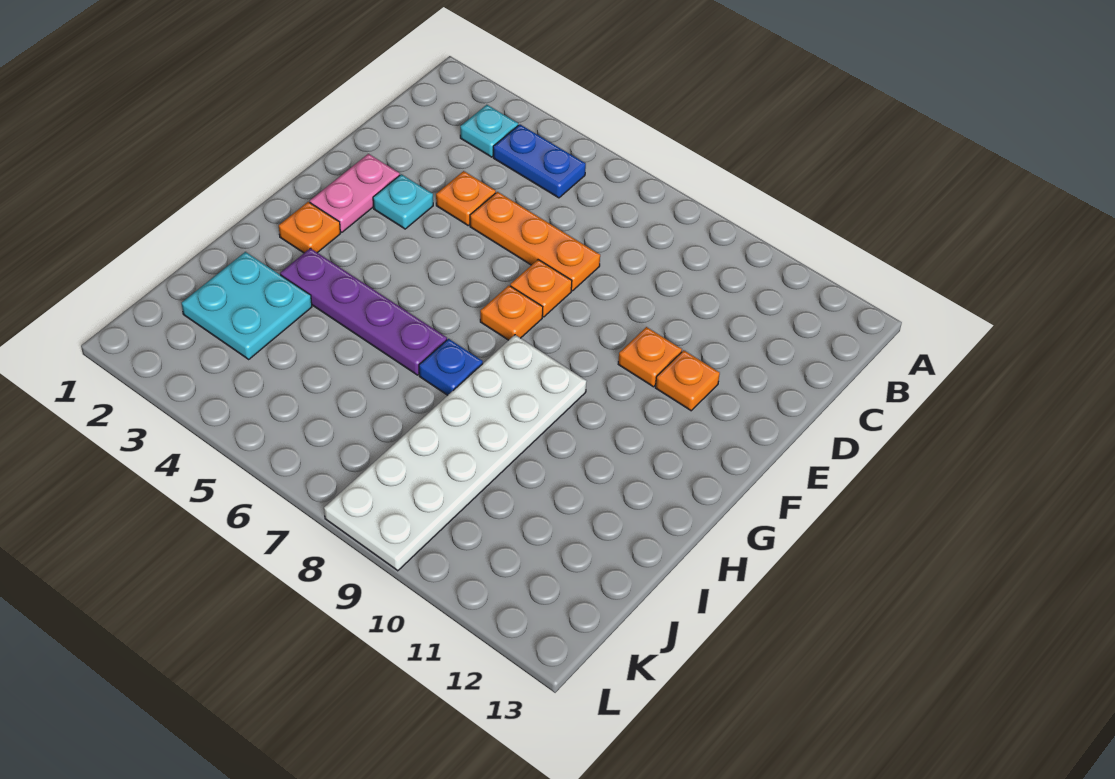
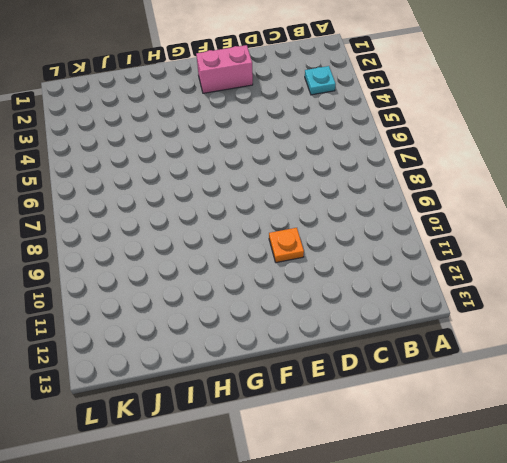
pink 1x2 brick [196,45,253,93] -> pink 1x2 plate [310,154,400,232]
none -> blue 1x2 plate [493,125,586,198]
none -> orange 1x1 plate [436,171,496,225]
none -> orange 1x3 plate [470,192,600,291]

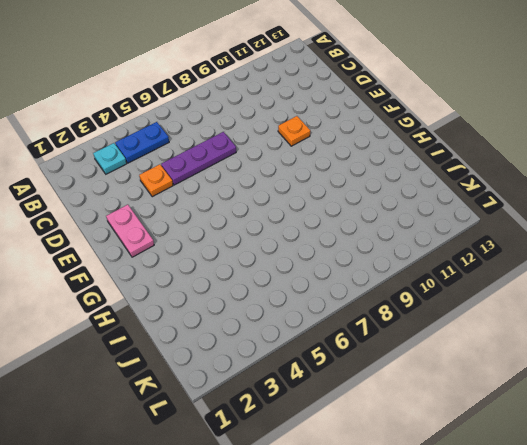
purple 1x3 plate [161,132,236,185] -> orange 1x3 plate [470,192,600,291]
none -> cyan 1x1 plate [373,174,433,229]
none -> orange 1x1 plate [510,260,572,317]
none -> orange 1x1 plate [655,350,720,411]

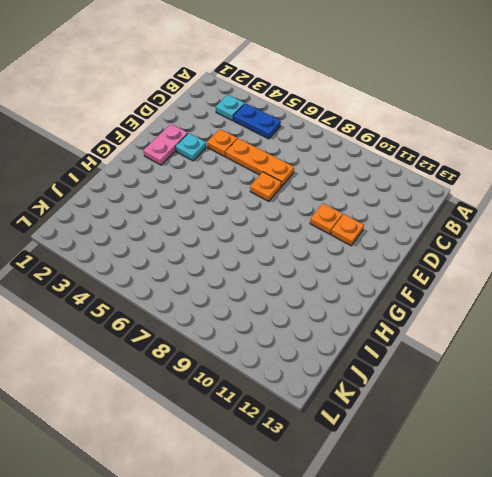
none -> orange 1x1 plate [480,286,543,340]
none -> orange 1x1 plate [279,202,340,253]
none -> white 2x6 plate [324,335,587,571]

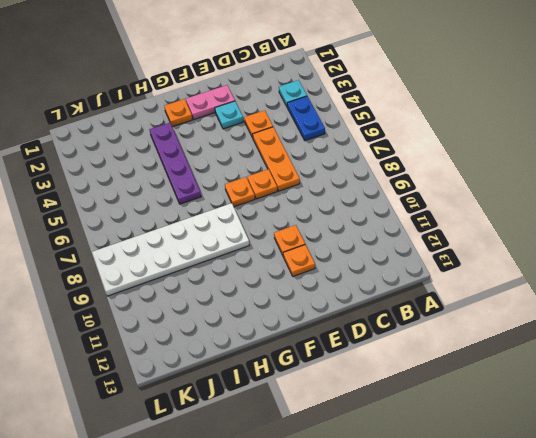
none -> blue 1x1 plate [419,339,483,395]
none -> cyan 2x2 plate [182,252,312,359]

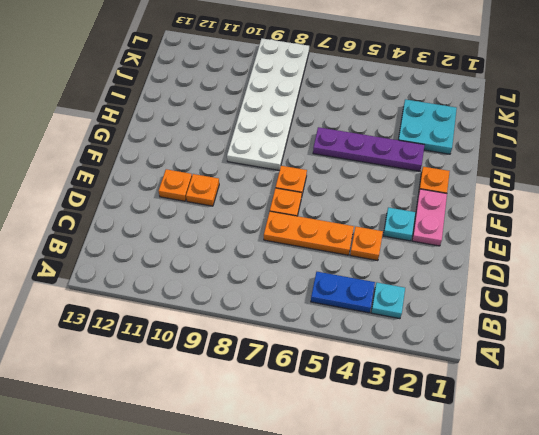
none -> blue 1x1 plate [419,339,483,395]

